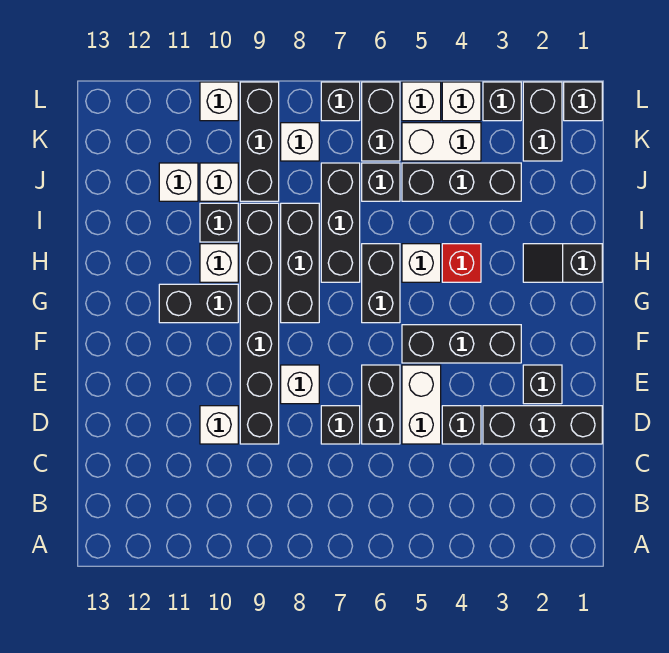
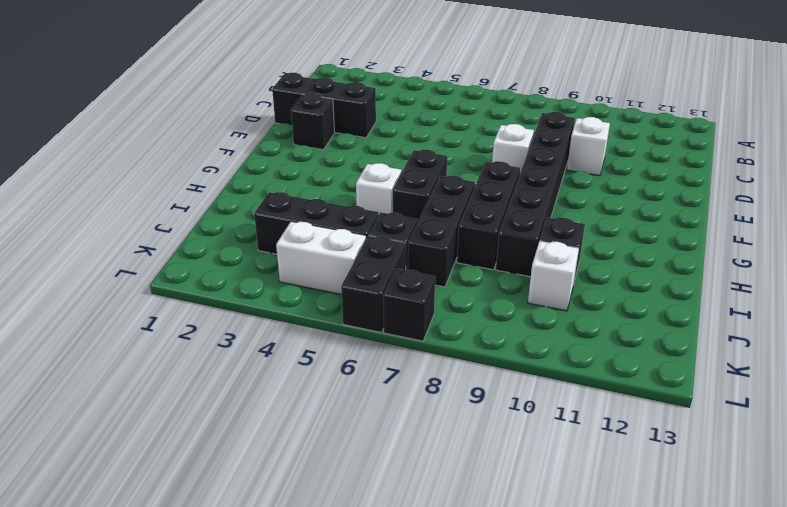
none -> black 1x1 brick [442,406,481,444]
none -> white 1x2 brick [402,365,441,444]
none -> black 1x2 brick [362,365,400,444]
none -> black 1x1 brick [321,406,360,444]

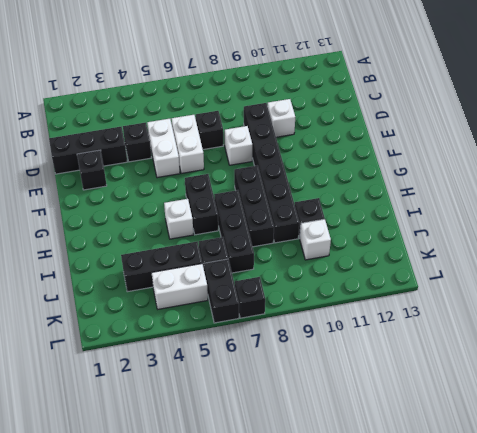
white 1x2 brick [172,115,204,174] -> black 1x2 brick [362,365,400,444]
none -> black 1x3 brick [402,325,521,363]
none -> black 1x2 brick [159,284,238,323]
none -> black 1x2 slope [523,244,602,282]
none -> red 1x1 brick [442,244,481,282]

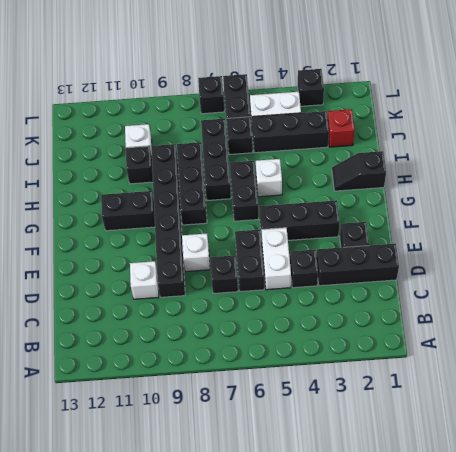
red 1x1 brick [327,109,355,147] -> red 1x1 brick moved to [442,244,481,282]
none -> white 1x1 brick [200,244,238,282]
none -> black 1x3 brick [240,82,279,201]
none -> white 1x1 brick [159,163,198,201]
none -> black 1x2 brick [523,82,562,161]

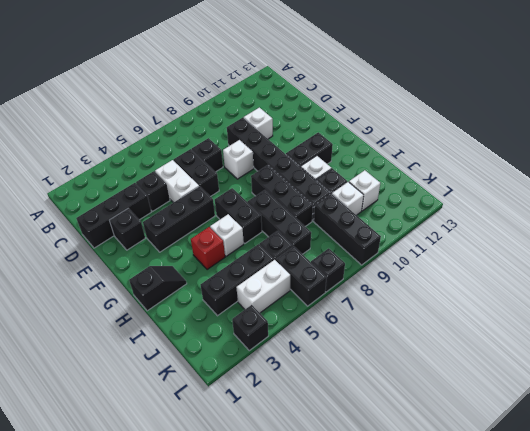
none -> black 1x2 brick [523,82,562,161]
none -> white 1x1 brick [281,123,319,161]
none -> black 1x1 brick [564,82,602,121]
none -> white 1x1 brick [442,82,481,121]

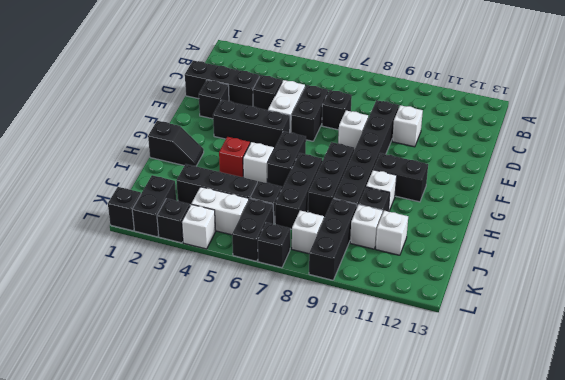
none -> white 1x1 brick [402,82,441,121]
none -> white 1x1 brick [200,82,238,121]

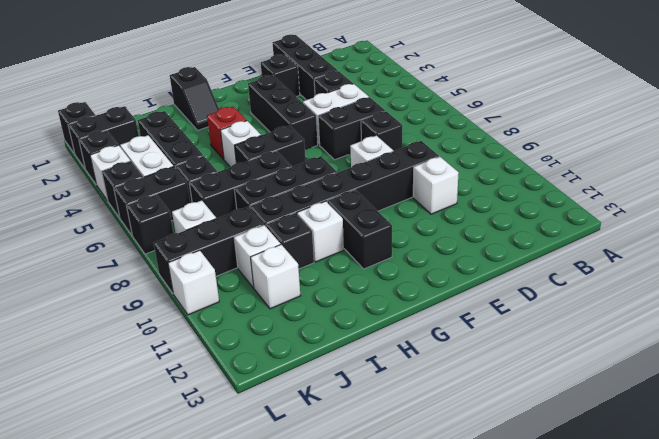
black 1x1 brick [102,161,143,218] -> white 1x1 brick [402,82,441,121]

